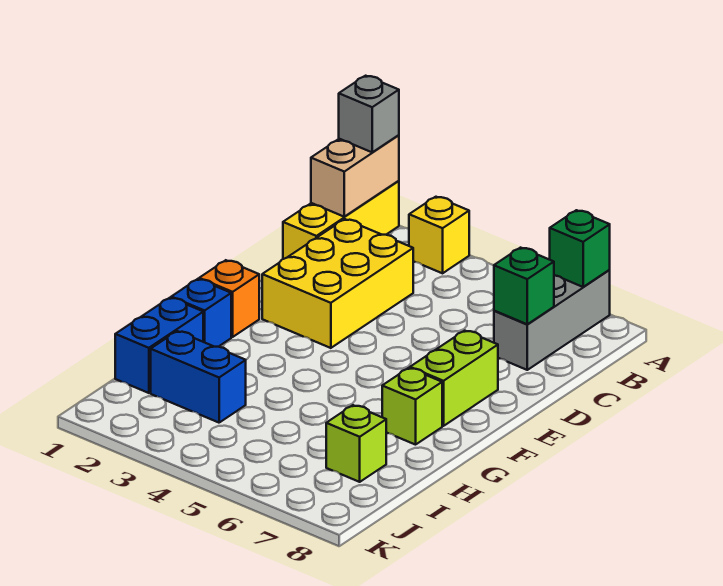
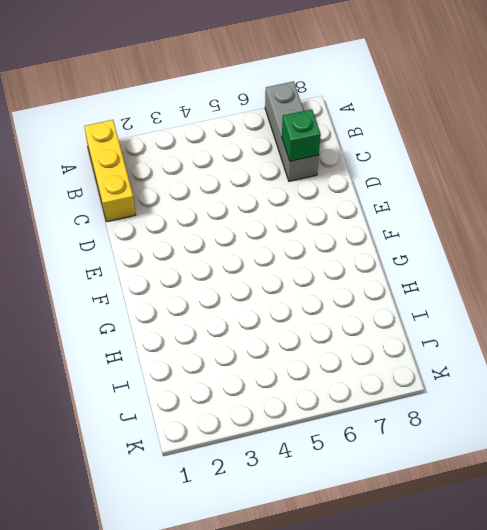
none -> yellow 1x1 brick [409,197,469,273]
none -> yellow 2x3 brick [262,219,414,348]
none -> lime 1x2 brick [410,331,498,426]

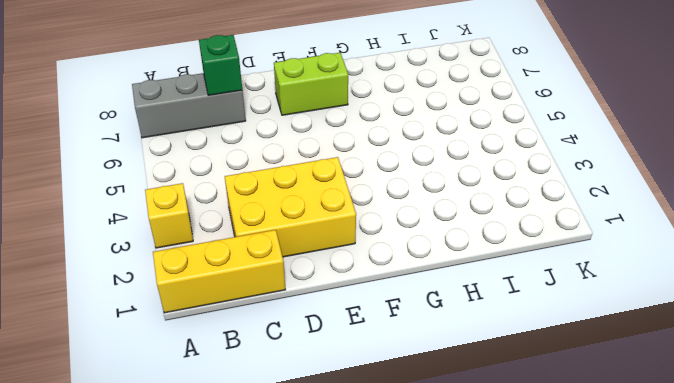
none -> orange 1x1 brick [199,260,259,337]
none -> blue 1x1 brick [171,279,231,347]
none -> lime 1x1 brick [382,368,442,445]

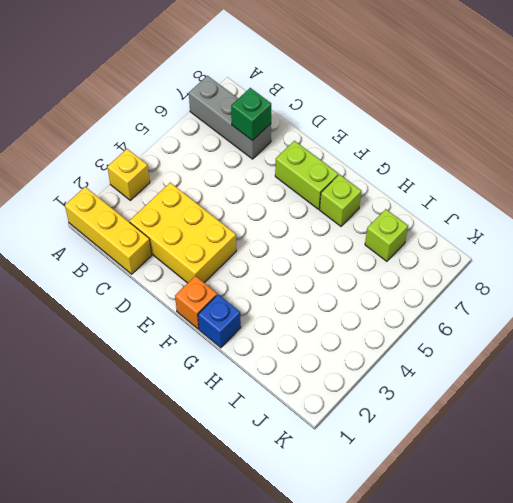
none -> blue 1x2 brick [115,298,203,393]
none -> blue 1x2 brick [151,331,246,423]
none -> tan 1x2 brick [311,135,399,217]

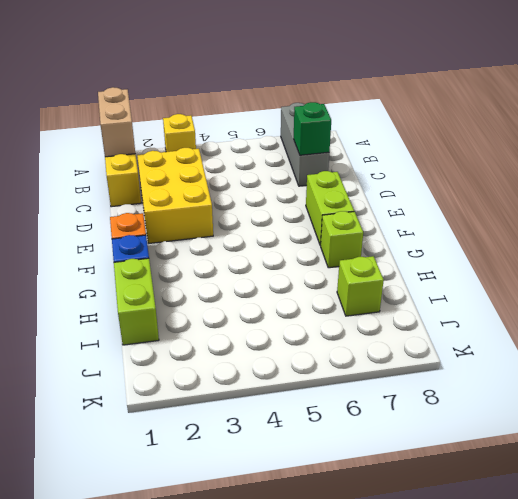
lime 1x2 brick [114,258,159,345] -> blue 1x2 brick [115,298,203,393]
none -> blue 1x2 brick [151,331,246,423]
none -> green 1x1 brick [550,210,610,287]
none -> grey 1x1 brick [339,76,399,152]

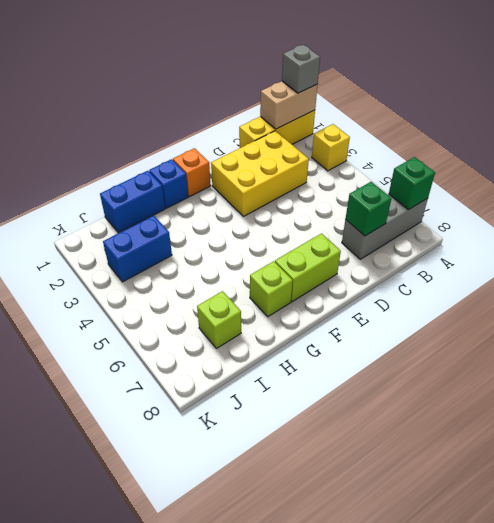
blue 1x2 brick [103,215,172,282] -> blue 1x2 brick turned to [151,331,246,423]

